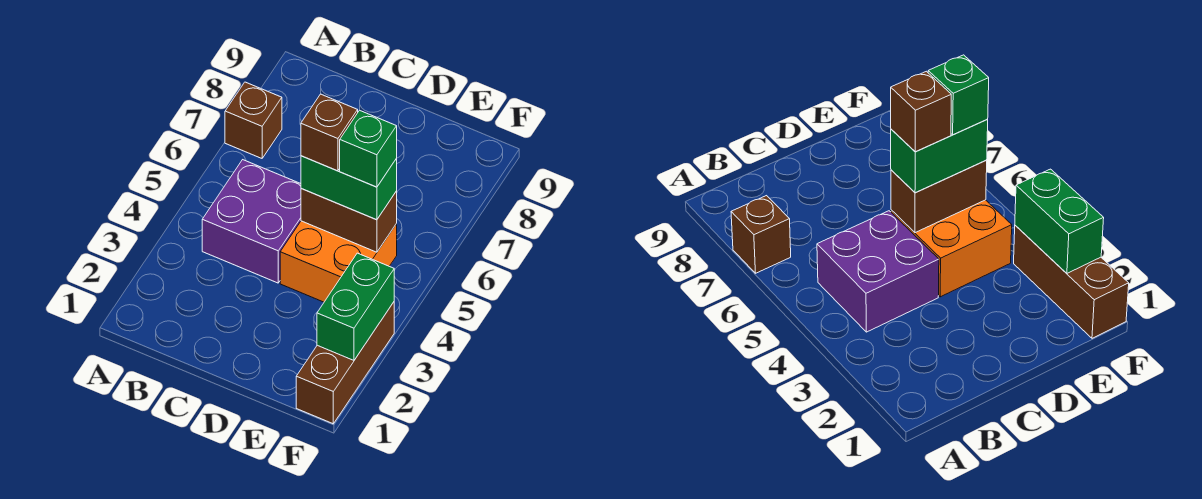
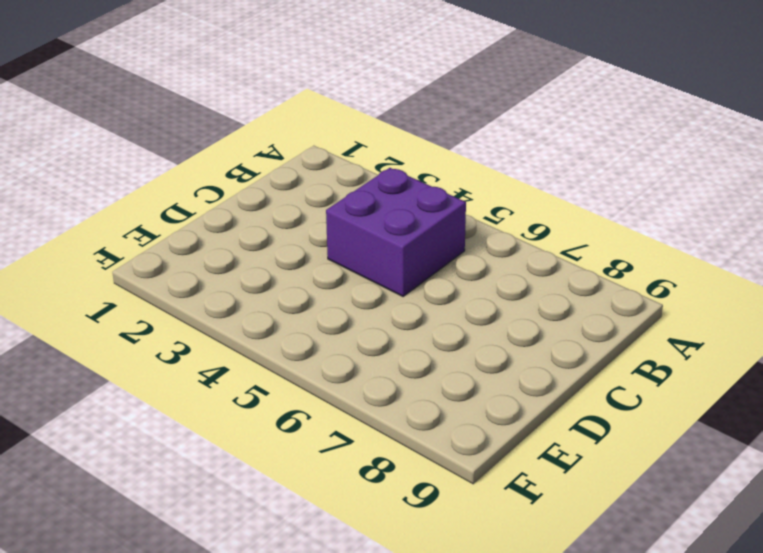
none -> brown 1x1 brick [225,82,282,158]
none -> orange 2x2 brick [280,221,397,302]

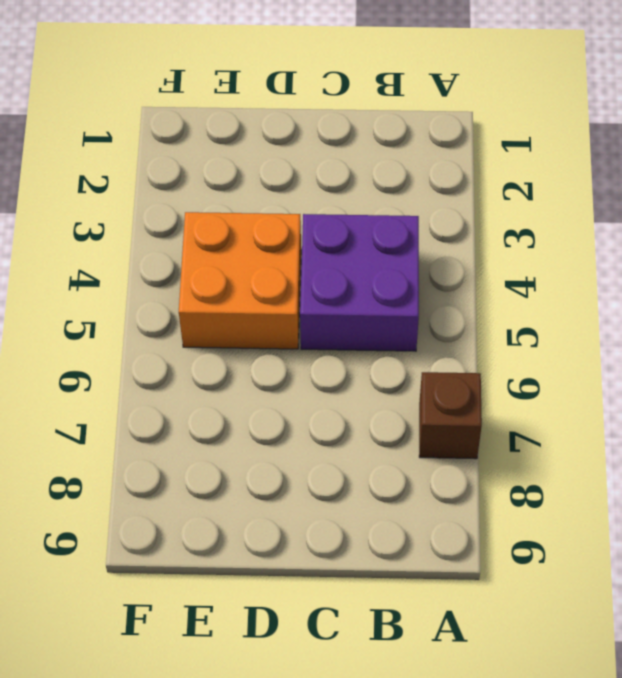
none -> brown 1x3 brick [296,302,394,424]
none -> brown 1x2 brick [301,189,397,252]

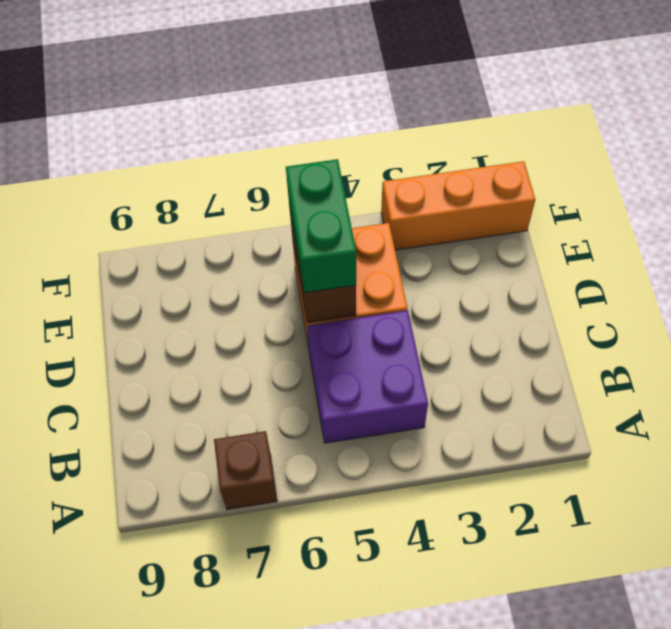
orange 1x3 brick [381,161,535,250] -> brown 1x3 brick [296,302,394,424]
none -> green 1x2 brick [317,253,394,360]
none -> brown 1x1 brick [301,94,358,171]

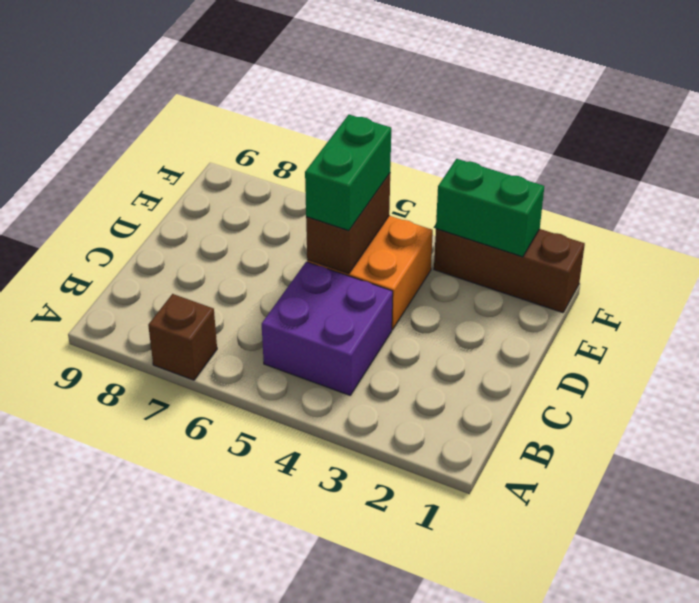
none -> brown 1x1 brick [301,94,358,171]
none -> green 1x1 brick [340,110,397,187]

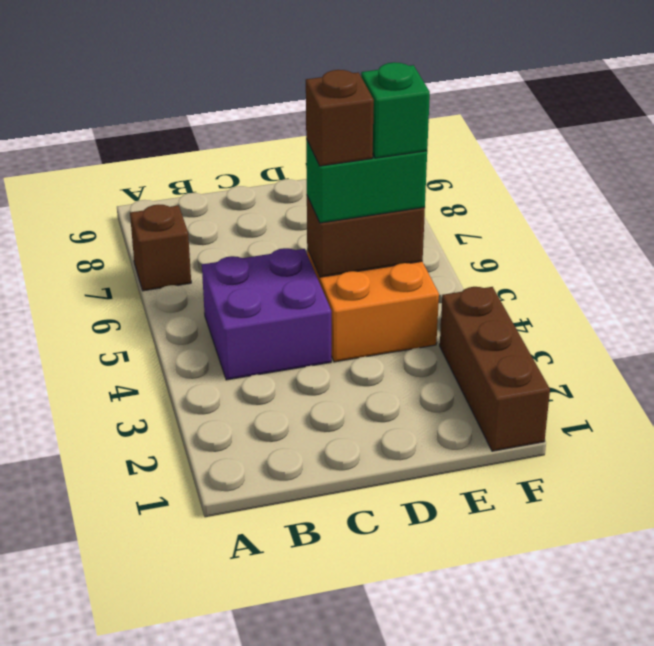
none -> green 1x2 brick [317,253,394,360]

